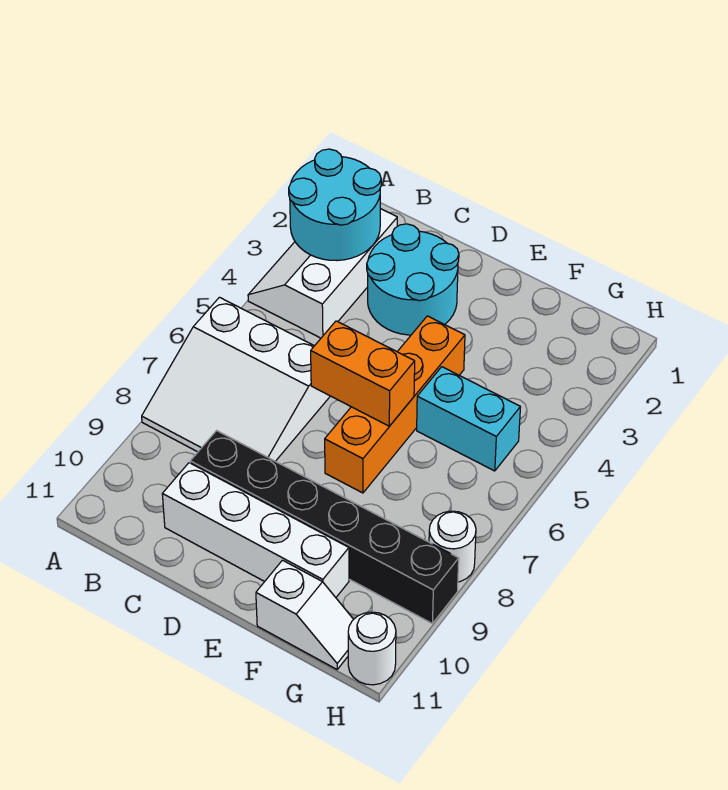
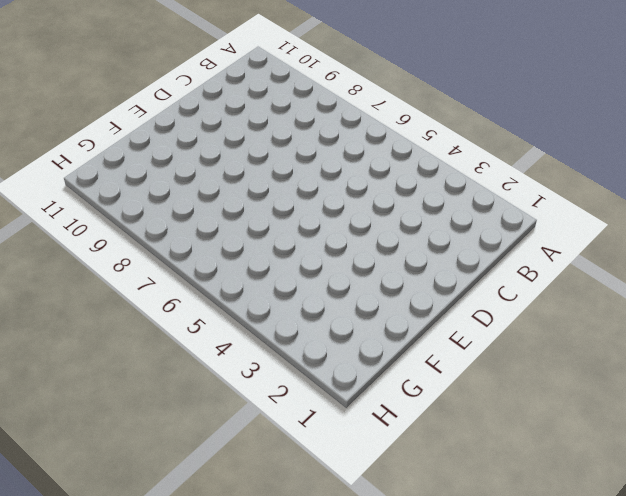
none -> white 2x3 slope [248,209,397,338]
none -> white 3x3 slope [142,297,330,461]
none -> cyan 2x2 round brick [367,224,459,335]

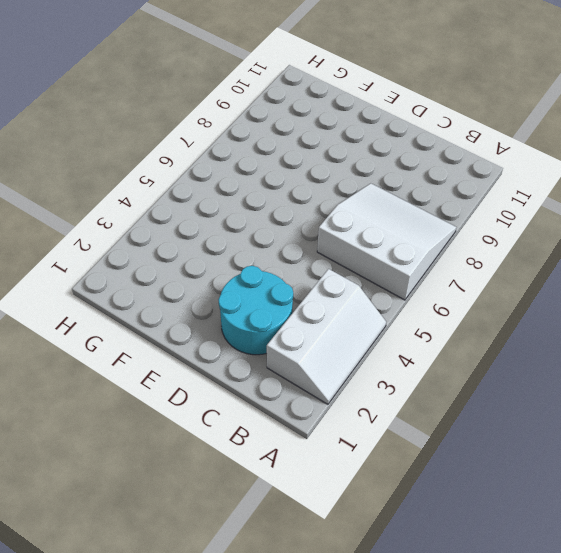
none -> black 1x6 brick [190,431,459,624]
none -> white 1x4 brick [162,463,349,597]
none -> orange 1x4 brick [325,316,465,493]

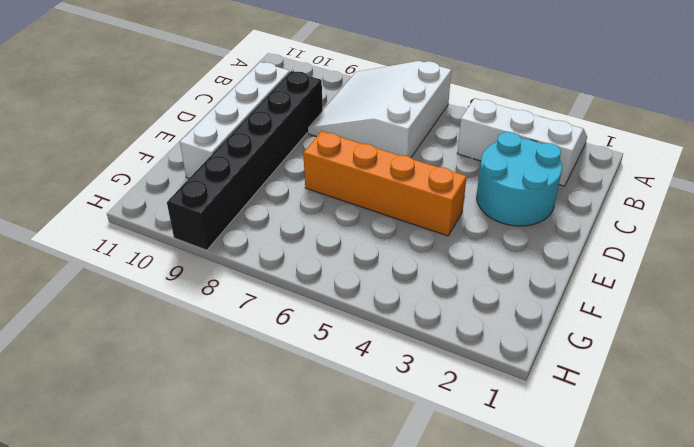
none -> cyan 1x2 brick [417,367,520,471]
none -> white 1x2 slope [256,560,354,669]
none -> white 1x1 round brick [429,511,476,582]

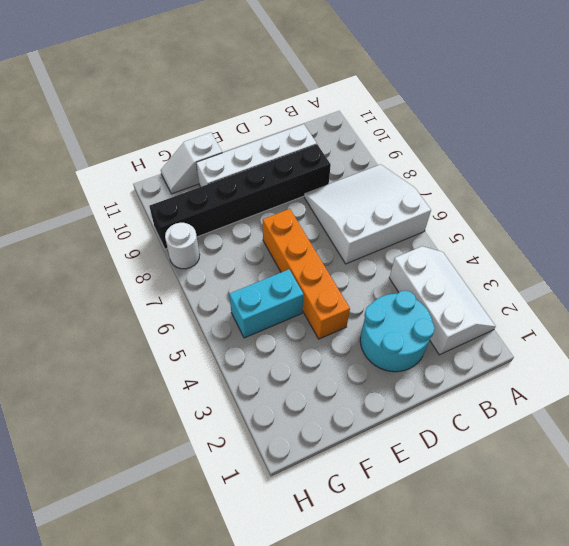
none -> white 1x1 round brick [348,612,396,685]
none -> cyan 2x2 round brick [289,149,381,261]
none -> orange 1x2 brick [311,321,415,426]

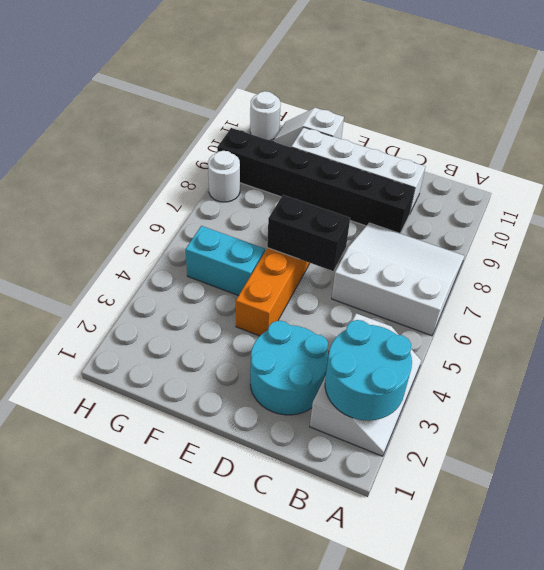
black 1x2 brick [267,195,350,271] -> orange 1x2 brick [311,321,415,426]

